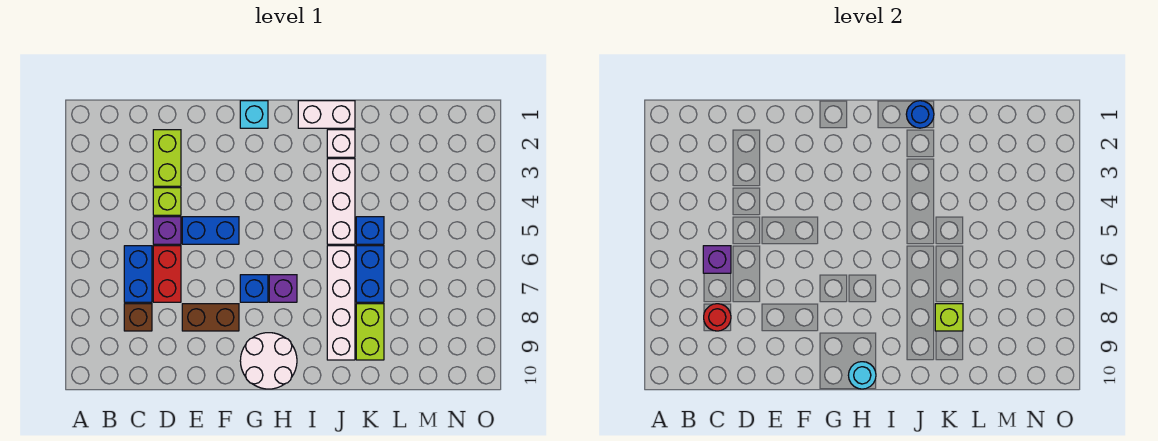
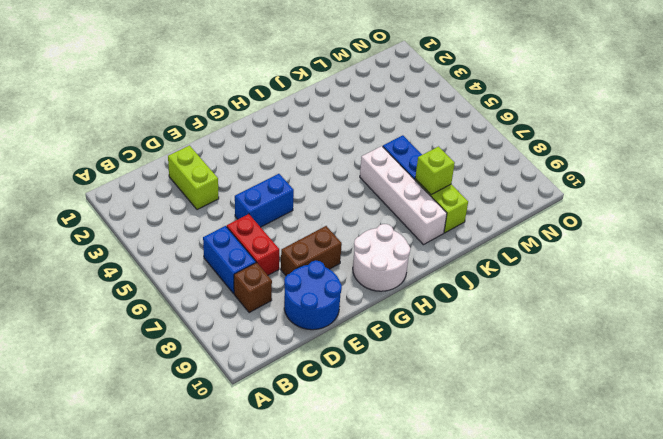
blue 2x2 round brick [284,261,342,330] -> none
none -> lime 1x1 brick [153,188,181,215]
none -> purple 1x1 brick [153,217,181,244]
none -> cyan 1x1 brick [240,101,268,128]

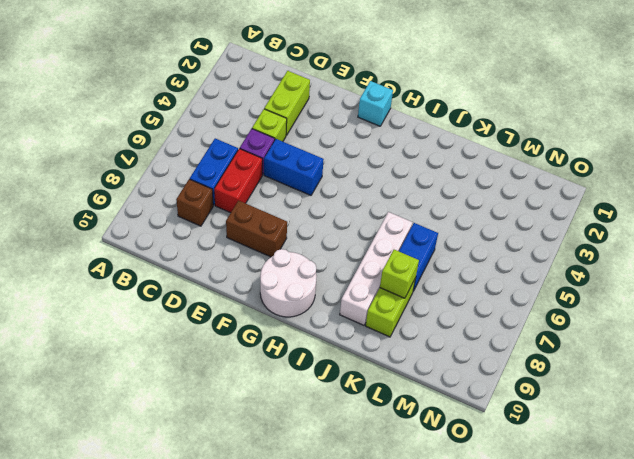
none -> blue 1x1 brick [240,275,268,302]
none -> purple 1x1 brick [269,275,297,302]
none -> white 1x2 brick [298,101,355,128]

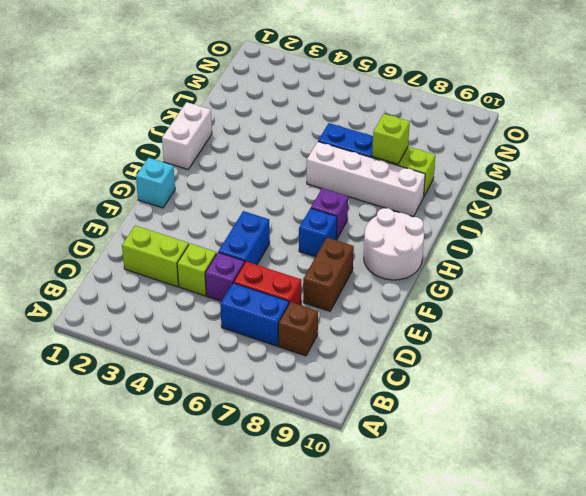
none -> white 1x1 brick [327,130,355,157]
none -> white 1x3 brick [327,159,355,244]
none -> blue 1x1 brick [356,217,384,244]

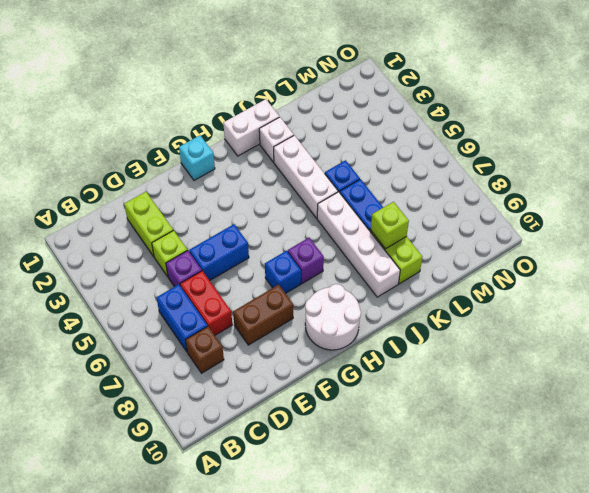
none -> purple 1x1 brick [703,246,731,273]
none -> red 1x1 round brick [704,304,731,331]
none -> cyan 1x1 round brick [848,362,876,389]

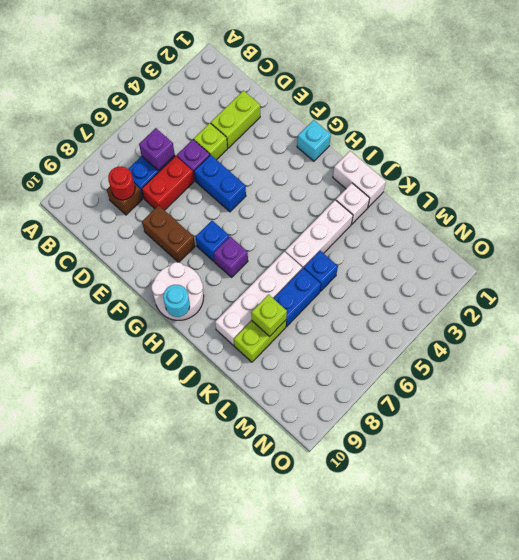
none -> blue 1x1 round brick [906,101,934,128]

